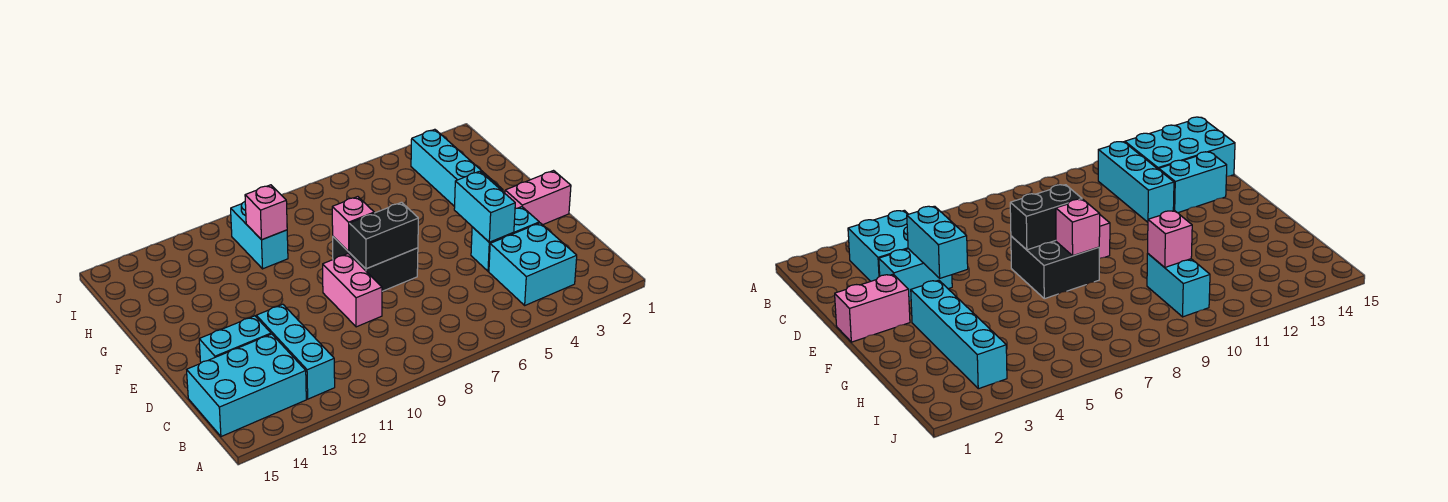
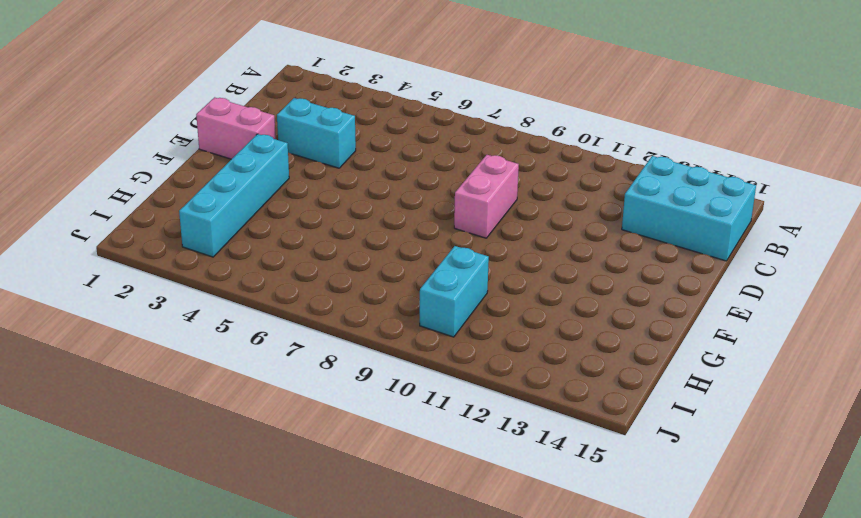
none -> cyan 2x2 brick [489,223,577,305]
none -> cyan 1x3 brick [256,304,335,399]
none -> cyan 1x2 brick [199,316,271,363]

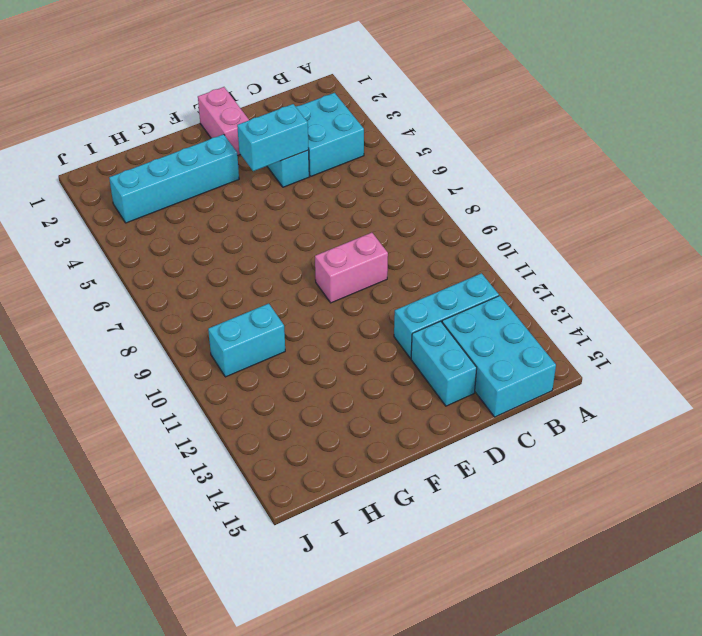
none -> black 2x2 brick [333,237,418,291]
none -> black 1x2 brick [349,202,418,269]
none -> pink 1x1 brick [332,197,374,252]

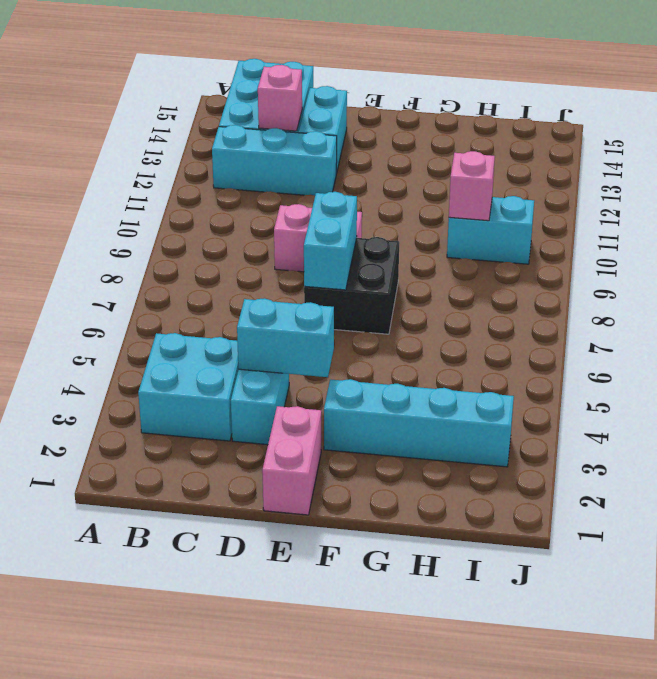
pink 1x1 brick [258,65,302,131] -> pink 1x1 brick moved to [332,197,374,252]
cyan 1x2 brick [304,192,357,290] -> black 1x2 brick [349,202,418,269]

